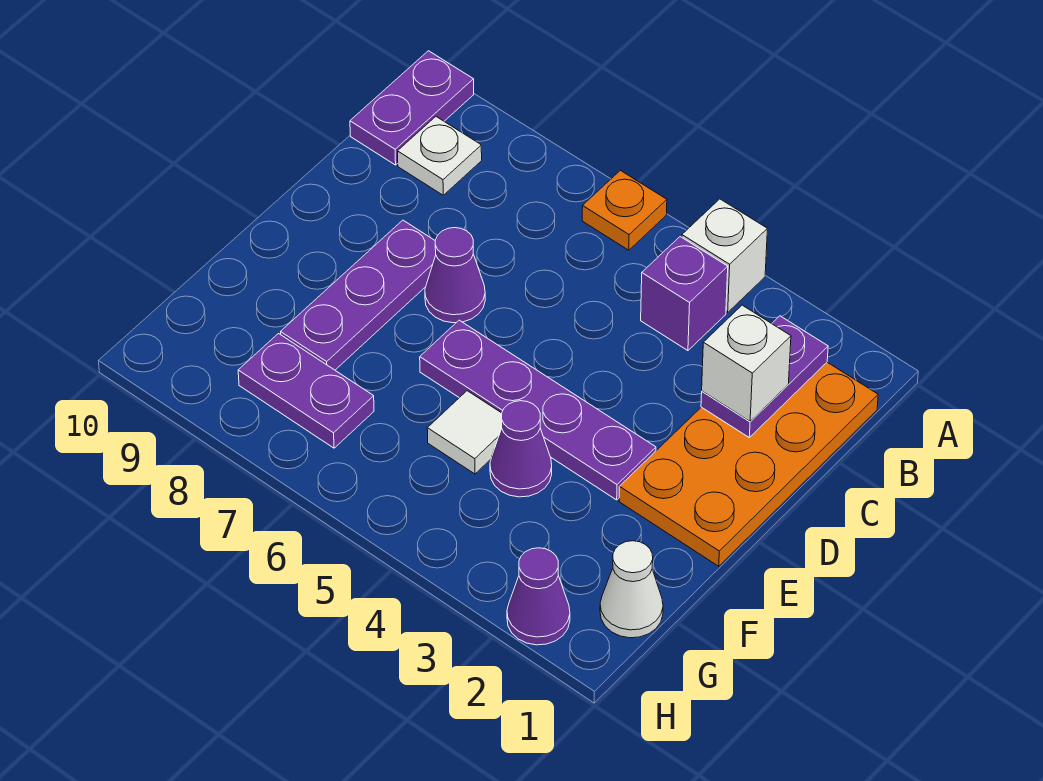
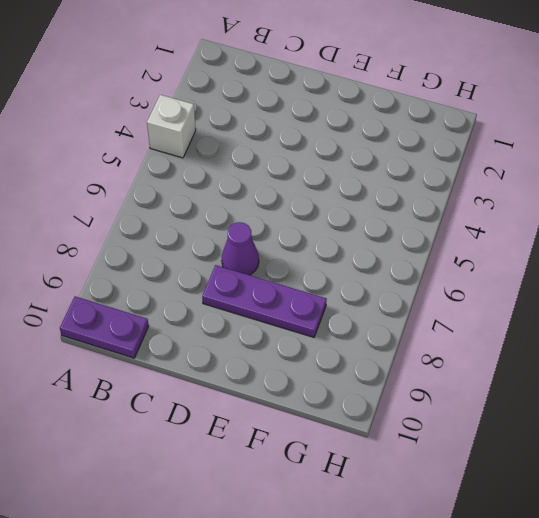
none -> orange 1x1 plate [582,170,667,250]
none -> orange 2x4 plate [619,362,878,566]
none -> purple 1x1 brick [641,237,728,351]

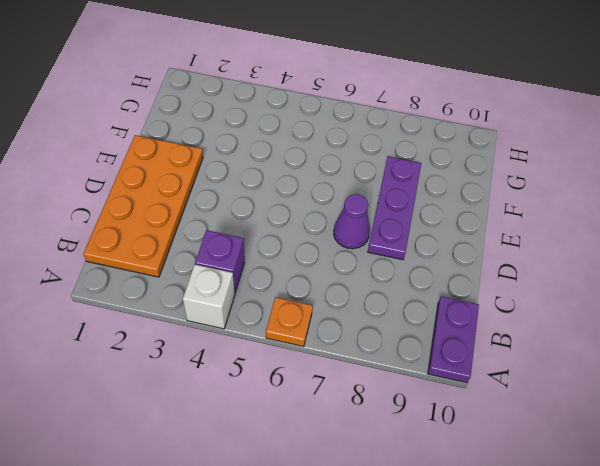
none -> white 1x1 plate [398,117,482,195]
none -> purple 1x4 plate [420,320,656,500]
none -> purple 1x1 cone [490,401,552,497]

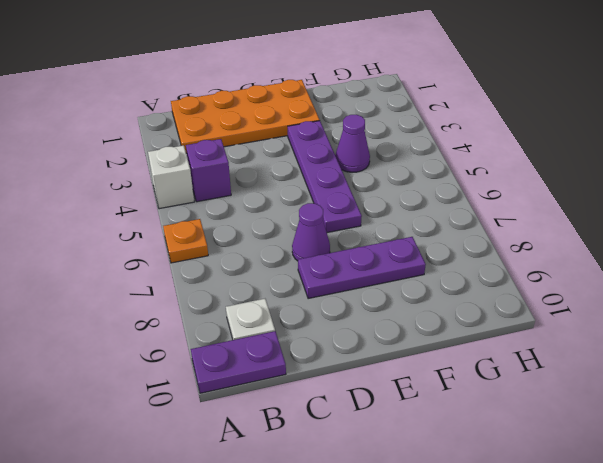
none -> white 1x1 tile [427,391,502,474]
none -> white 1x1 cone [600,541,663,638]
none -> purple 1x2 plate [238,334,374,448]

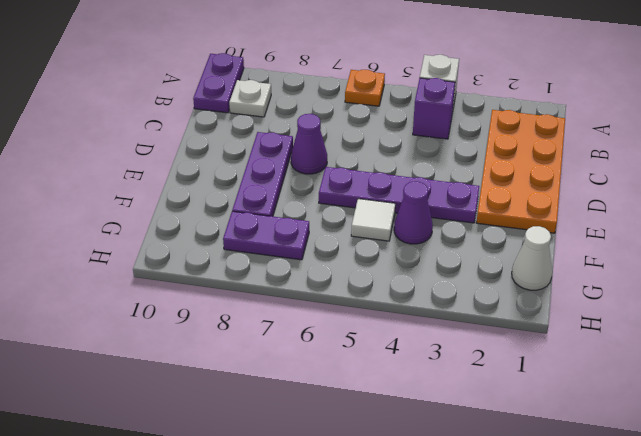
none -> purple 1x1 cone [507,548,570,645]
none -> purple 1x2 plate [701,316,828,437]
none -> white 1x1 brick [702,305,791,421]

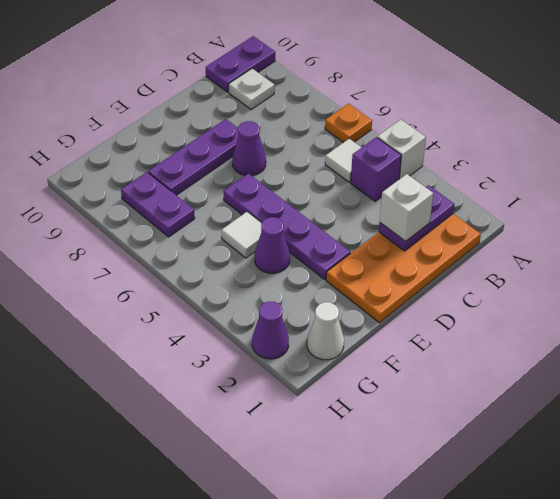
white 1x1 tile [325,139,362,182] -> none

